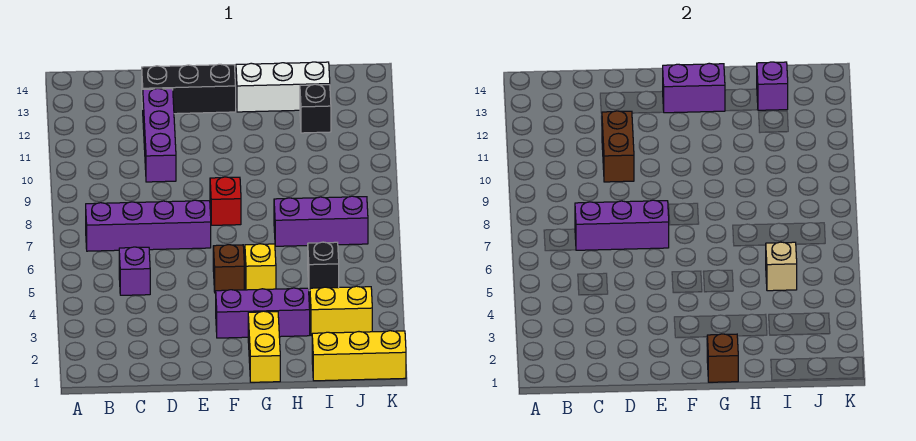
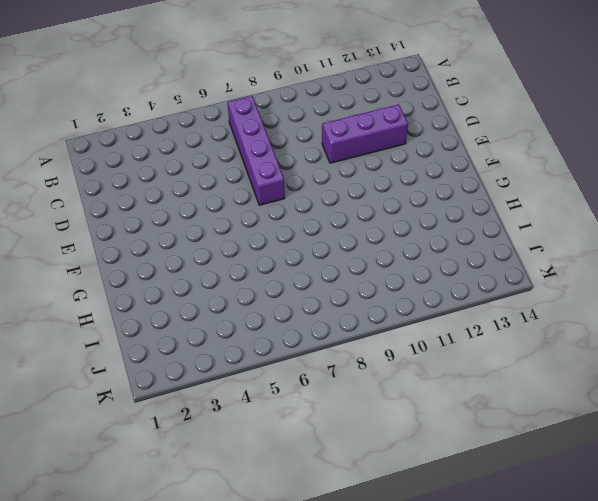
none -> purple 1x1 brick [119,247,150,295]
none -> black 1x3 brick [142,64,236,114]
none -> purple 1x3 brick [216,288,310,338]

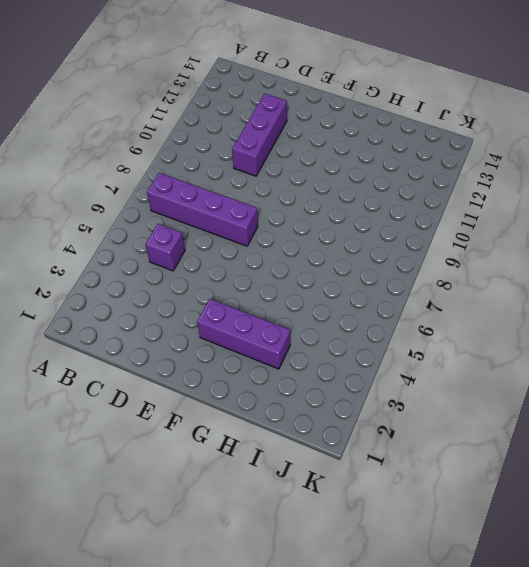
none -> black 1x3 brick [142,64,236,114]
none -> brown 1x1 brick [213,245,244,293]
none -> red 1x1 brick [210,177,241,225]

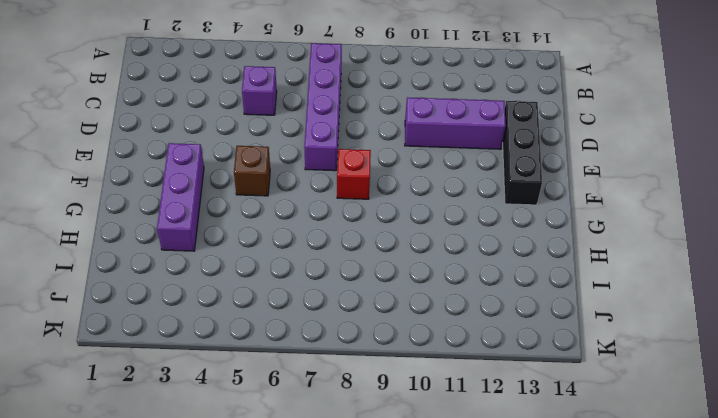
none -> yellow 1x2 brick [248,311,280,382]
none -> yellow 1x1 brick [245,244,276,290]
none -> white 1x3 brick [236,62,330,112]

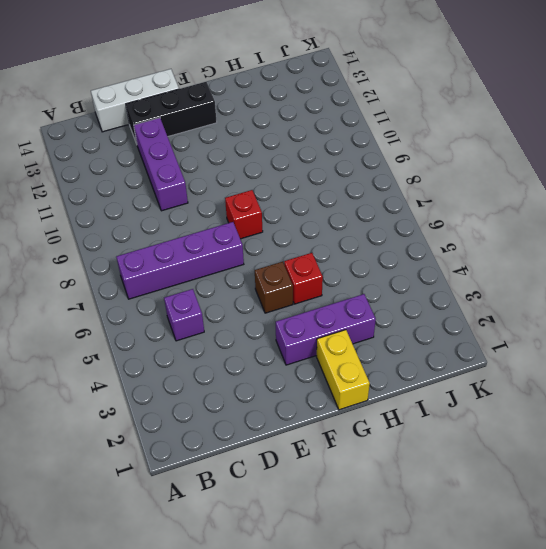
white 1x3 brick [91,69,179,132] -> white 1x3 brick moved to [236,62,330,112]
red 1x1 brick [284,253,323,304] -> yellow 1x1 brick [245,244,276,290]
none -> purple 1x3 brick [274,196,368,246]
none -> yellow 1x3 brick [312,331,406,381]
none -> yellow 1x2 brick [310,286,372,336]

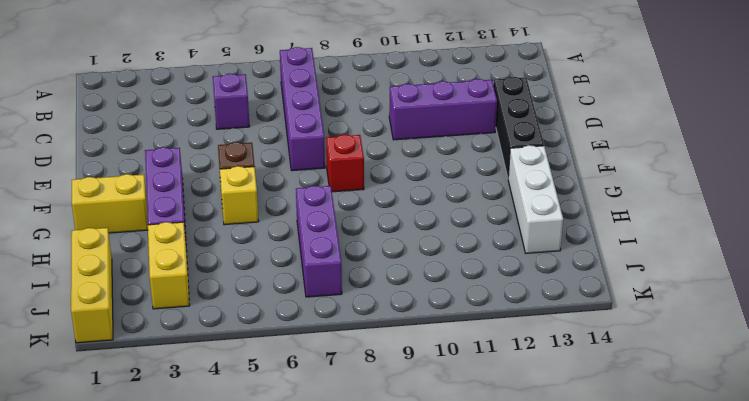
none -> black 1x1 brick [308,242,339,291]
none -> black 1x1 brick [300,84,331,133]
none -> purple 1x3 brick [575,200,669,250]

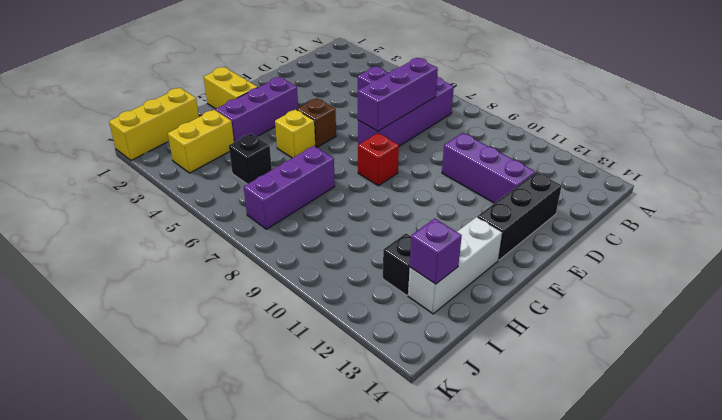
none -> brown 1x2 brick [602,111,634,182]
none -> purple 1x2 brick [663,63,725,113]
none -> brown 1x1 brick [707,334,738,382]

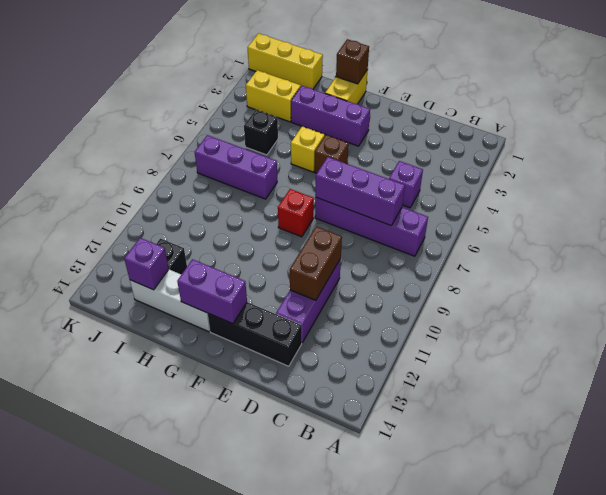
none -> tan 1x1 brick [766,242,797,291]

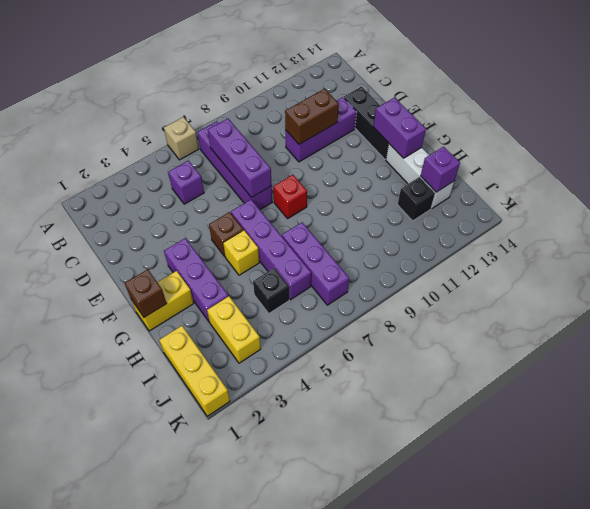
tan 1x1 brick [164,117,199,160] -> tan 1x1 brick moved to [766,242,797,291]
purple 1x4 brick [231,200,311,300] -> none

